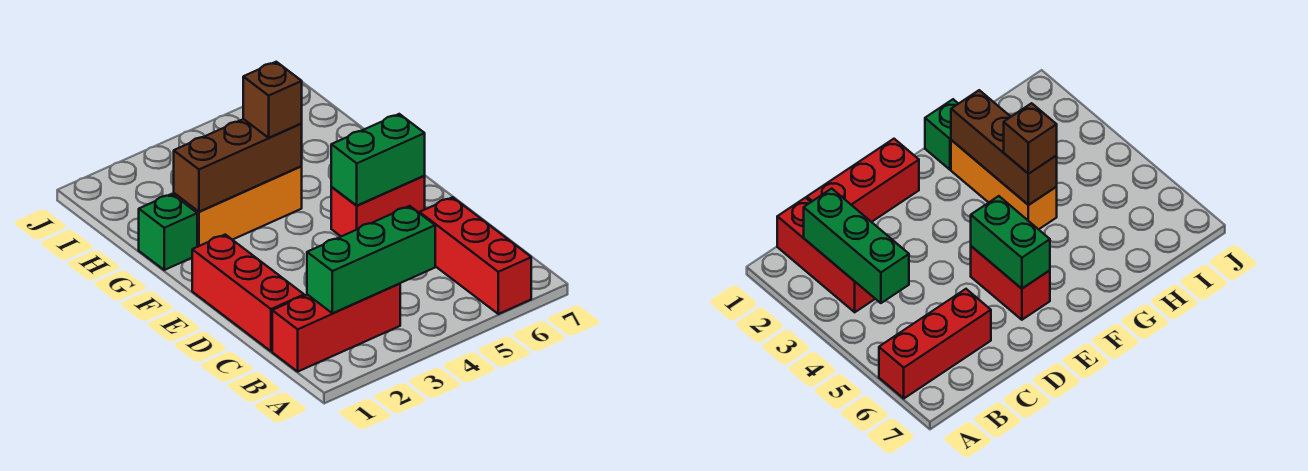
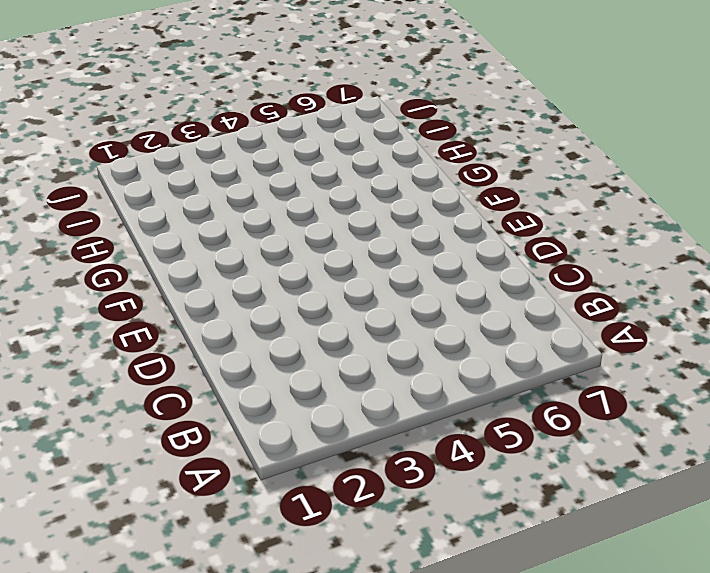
none -> red 1x3 brick [420,197,531,314]
none -> red 1x3 brick [272,284,400,371]

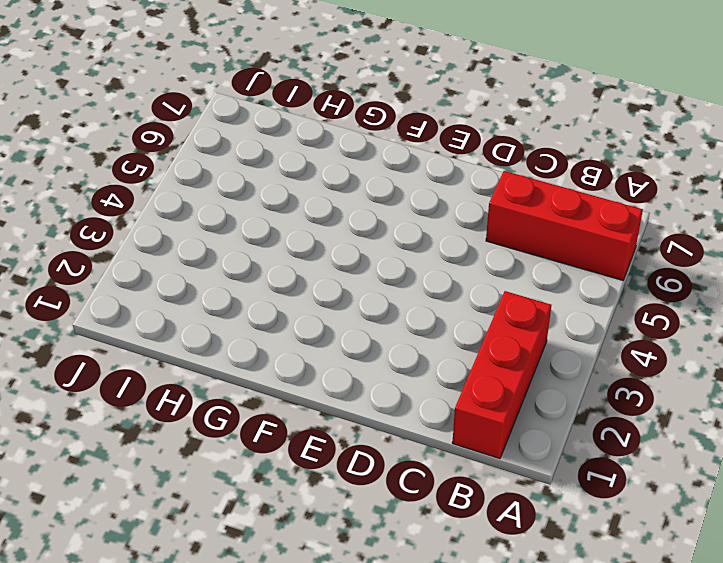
none -> red 1x3 brick [192,235,304,351]
none -> red 1x2 brick [331,176,425,236]

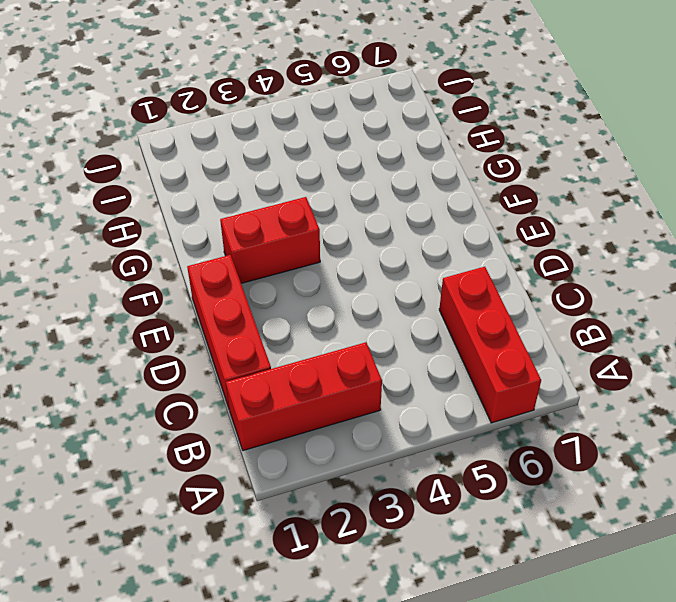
red 1x2 brick [220,197,320,283] -> red 1x2 brick moved to [331,176,425,236]
none -> green 1x1 brick [139,194,197,270]
none -> orange 1x3 brick [174,166,302,247]

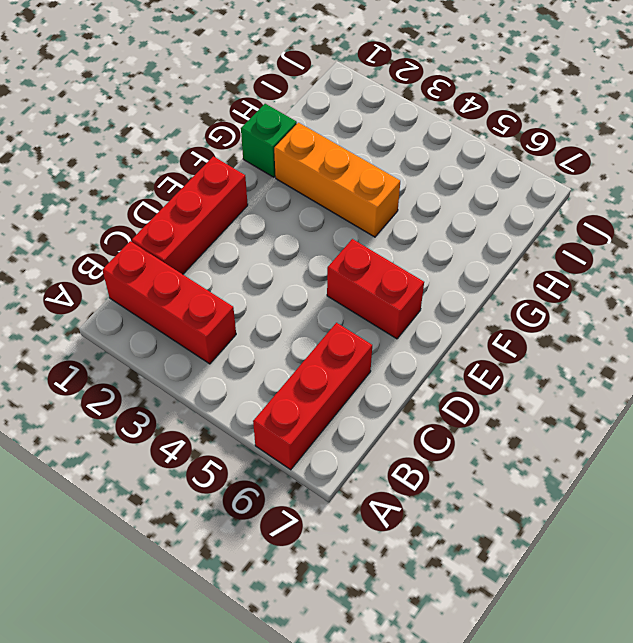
none -> green 1x3 brick [307,206,435,313]
none -> green 1x2 brick [331,114,425,206]

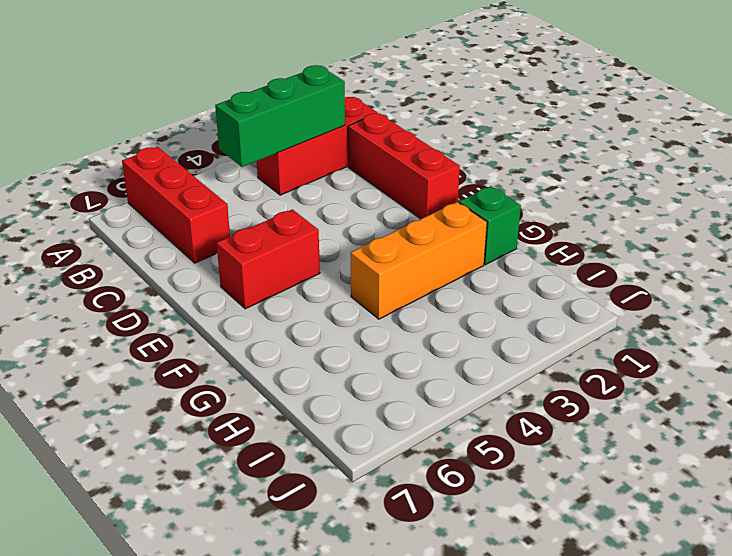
none -> green 1x2 brick [331,114,425,206]
none -> brown 1x3 brick [174,119,302,212]

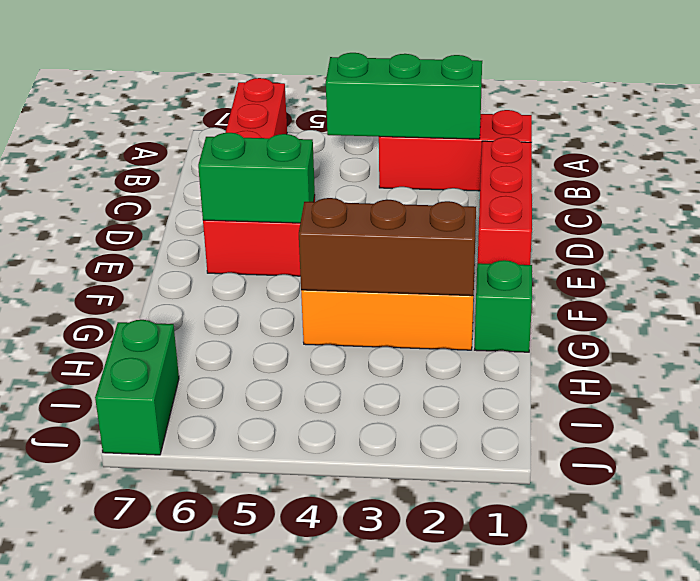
green 1x2 brick [95,320,179,455] -> none
none -> brown 1x1 brick [243,62,302,138]

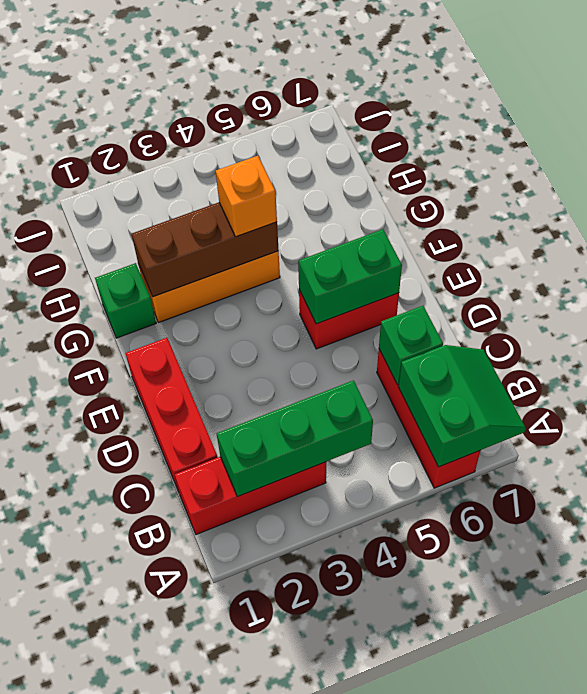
green 2x2 slope [399,345,526,467] -> none
green 1x1 brick [379,306,443,385] -> none
orange 1x1 brick [216,156,277,237] -> brown 1x1 brick [243,62,302,138]

